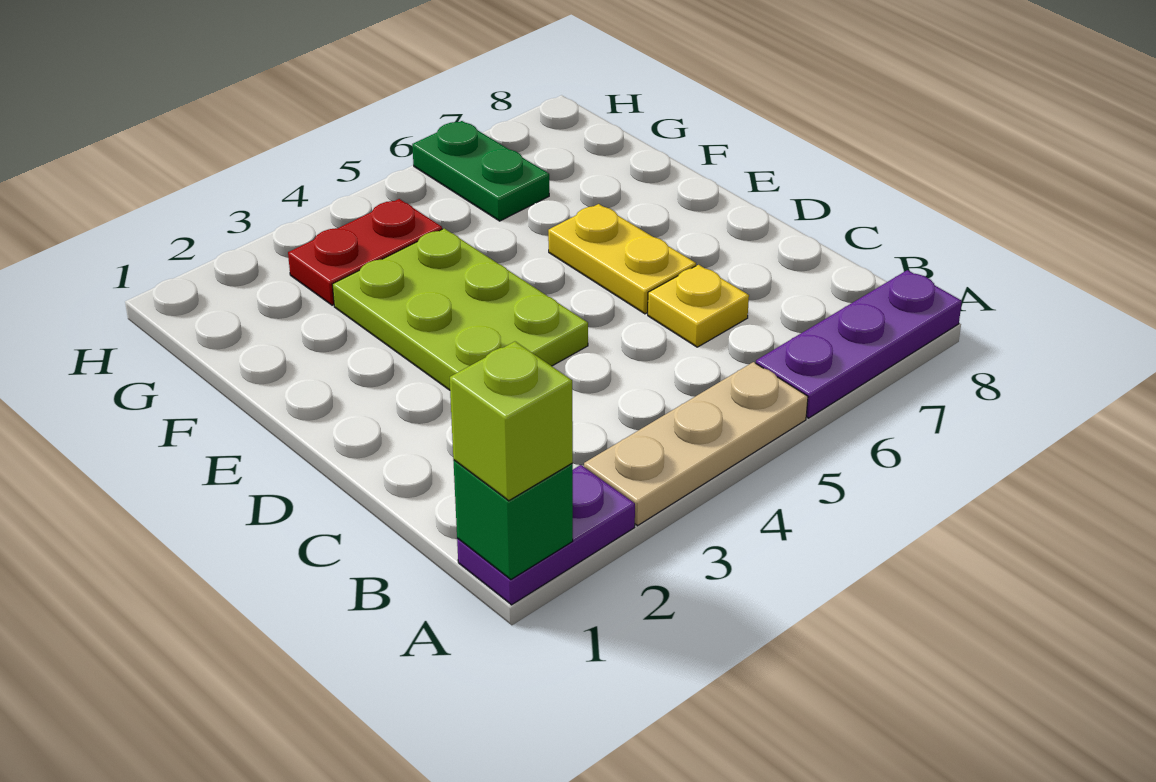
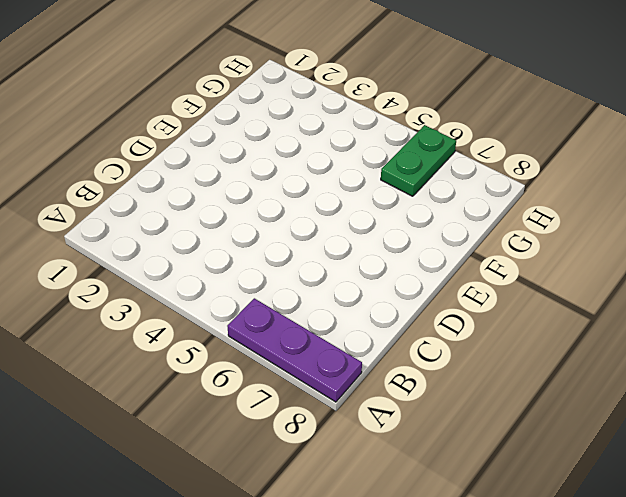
none -> purple 1x2 plate [457,465,635,605]
none -> tan 1x3 plate [584,362,808,526]

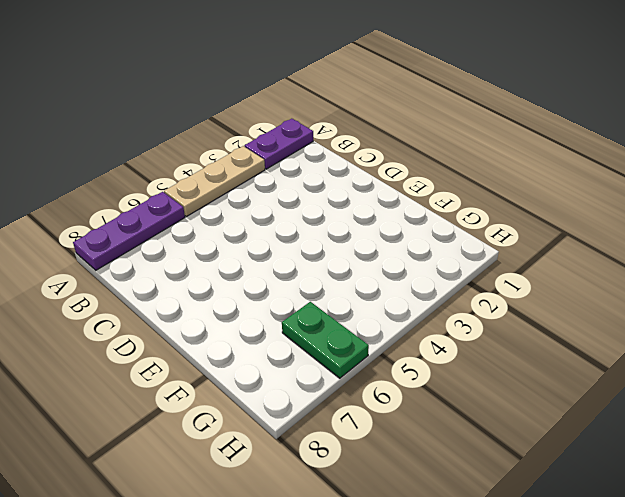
none -> yellow 1x1 plate [648,265,749,347]
none -> lime 2x3 plate [332,228,588,390]

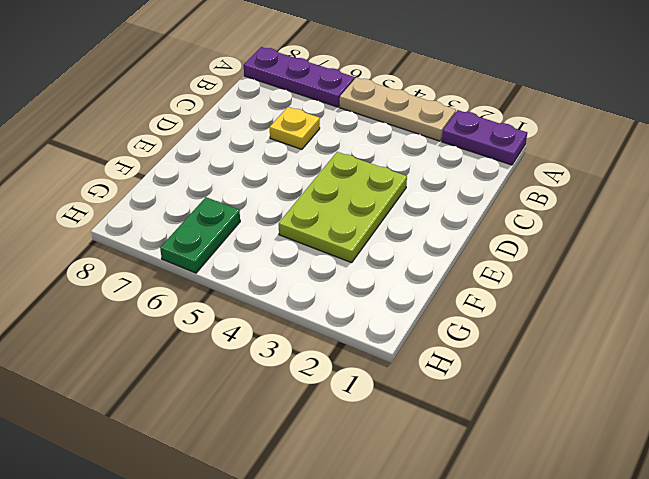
none -> yellow 1x2 plate [548,204,696,314]
none -> red 1x2 plate [288,199,442,305]

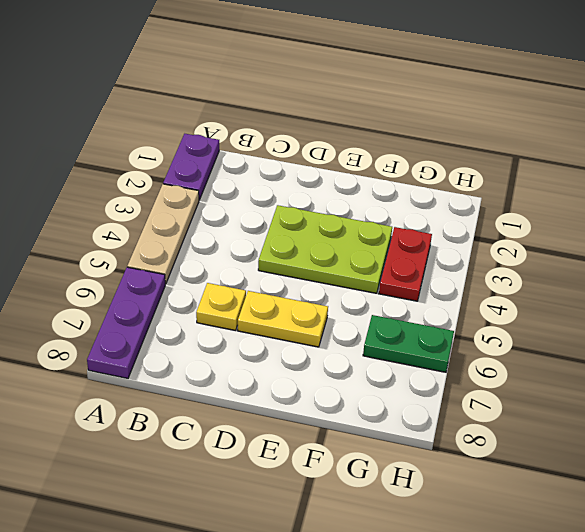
none -> green 1x1 brick [454,460,573,580]
none -> lime 1x1 brick [450,342,573,501]

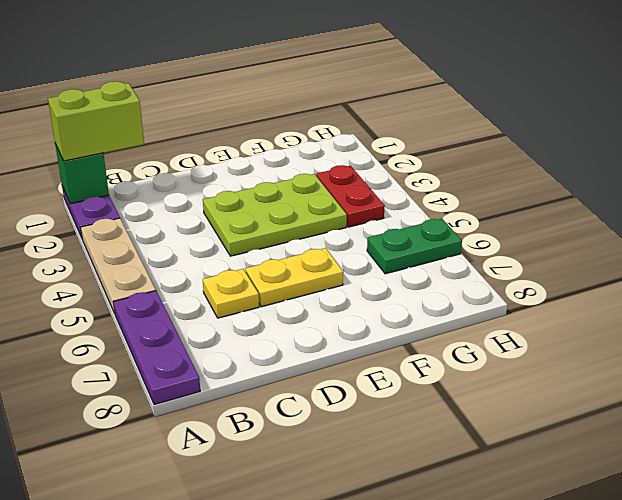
lime 1x2 brick [48,81,144,161] -> lime 1x1 brick [450,342,573,501]

